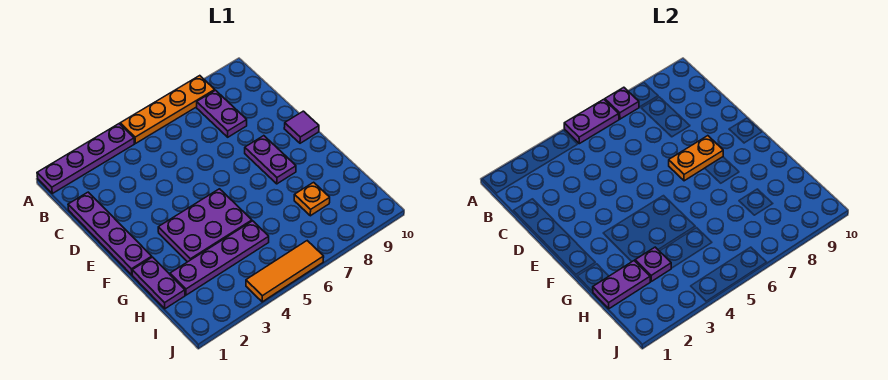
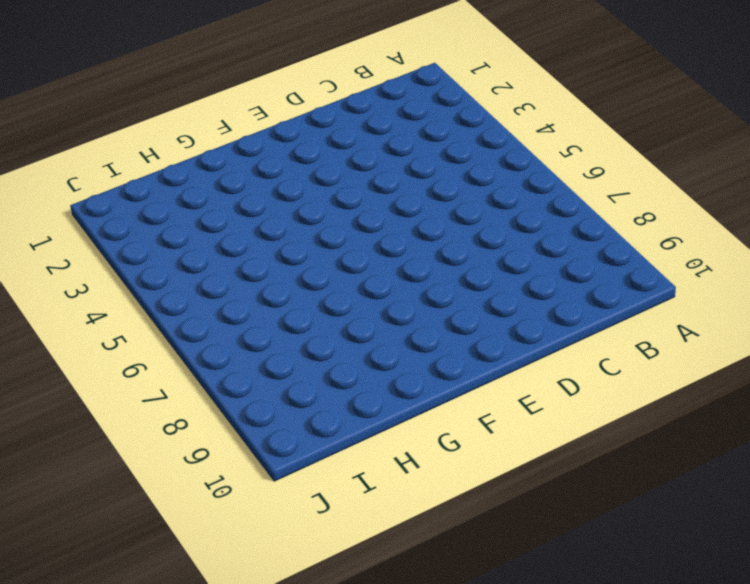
none -> purple 1x4 plate [37,124,134,193]
none -> orange 1x4 plate [120,76,215,144]
none -> purple 1x2 plate [197,90,247,137]

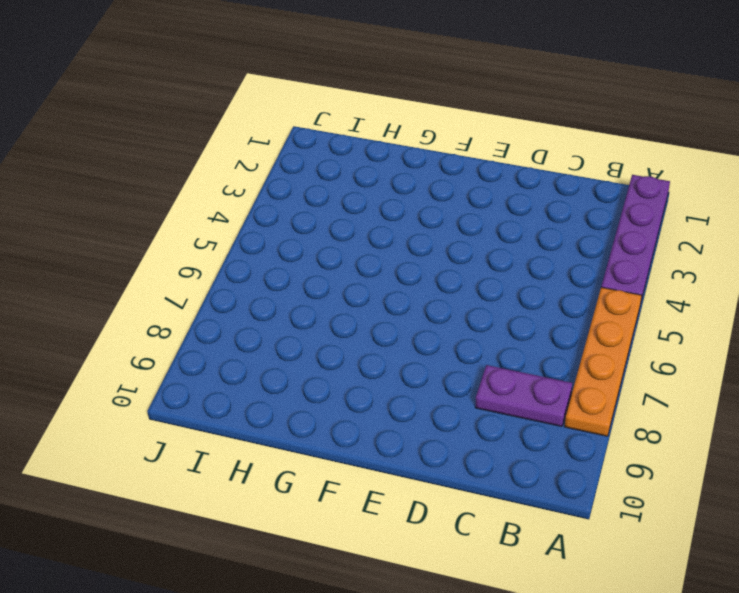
none -> purple 1x4 plate [68,192,152,275]
none -> purple 1x2 plate [245,136,296,184]
none -> purple 1x1 tile [284,111,319,143]

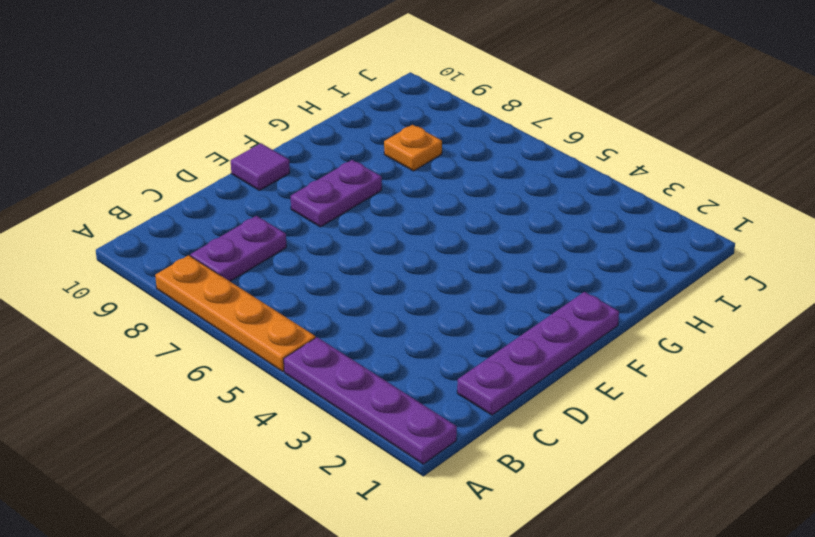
none -> purple 2x3 plate [158,189,252,262]
none -> purple 1x2 plate [132,257,185,309]
none -> purple 1x4 plate [170,221,269,295]

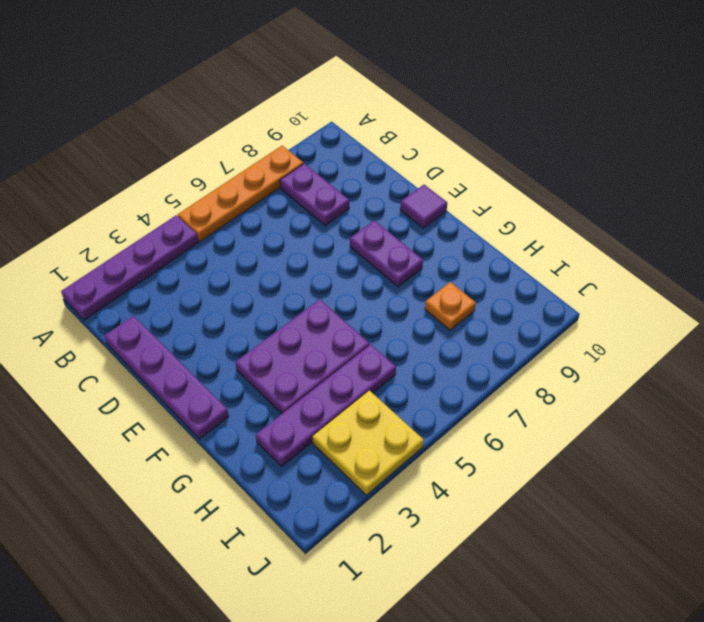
yellow 2x2 plate [313,391,424,495] -> orange 1x3 tile [246,241,324,302]
none -> purple 1x2 plate [132,257,185,309]
none -> purple 1x2 plate [564,99,619,144]
none -> purple 1x1 plate [605,87,639,119]

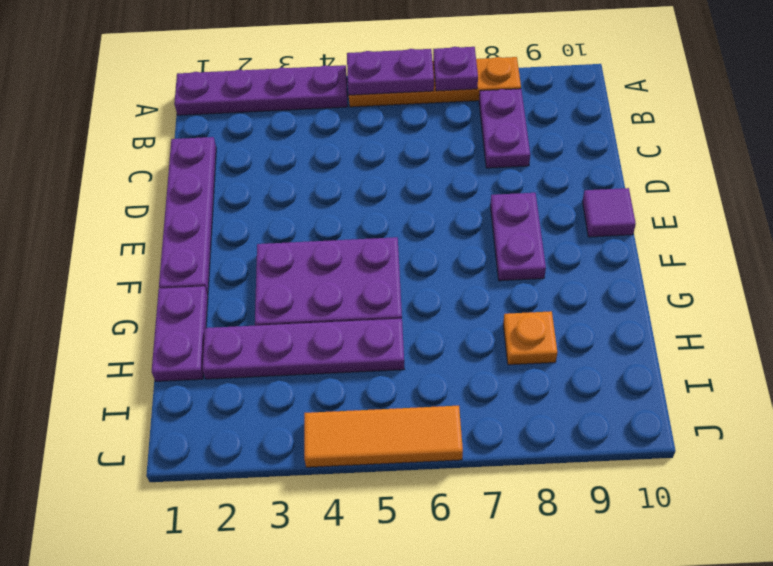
none -> orange 1x2 plate [669,136,723,181]
none -> purple 1x2 plate [593,261,650,309]
none -> purple 1x1 plate [635,247,671,281]

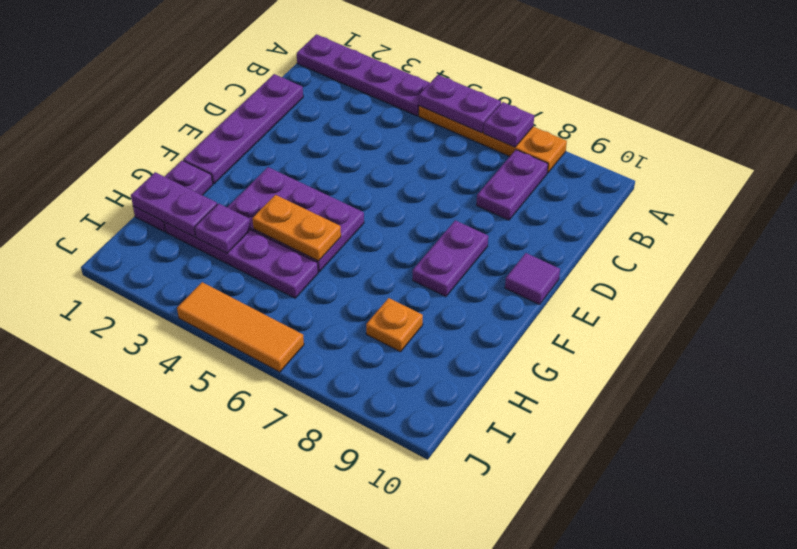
orange 1x2 plate [252,195,341,261] -> orange 1x2 plate moved to [669,136,723,181]

